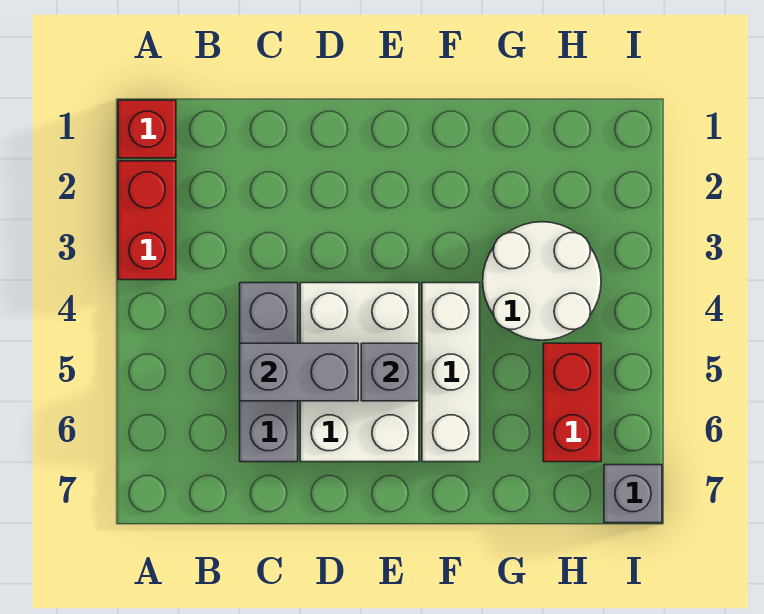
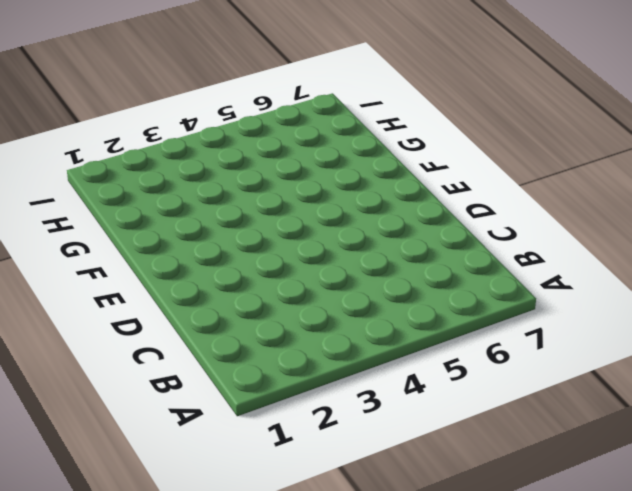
none -> red 1x1 brick [118,100,176,158]
none -> red 1x2 brick [118,161,176,280]

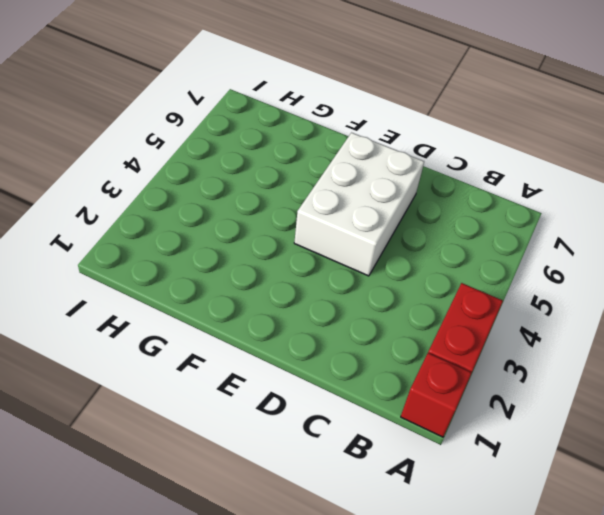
none -> grey 1x3 brick [240,283,298,462]
none -> white 1x3 brick [422,283,480,462]

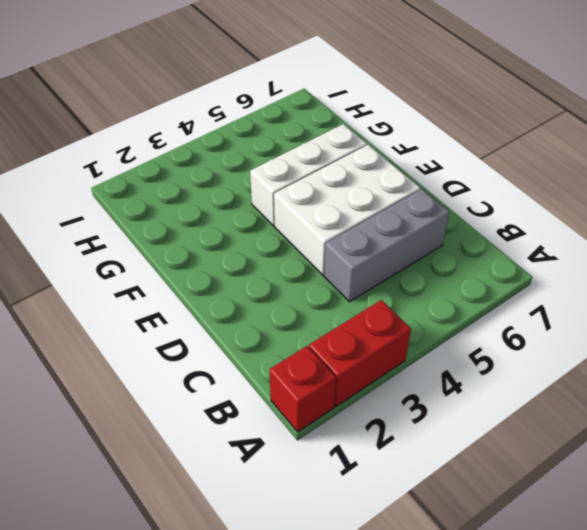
none -> white 2x2 round brick [483,222,601,340]
none -> red 1x2 brick [543,343,601,462]

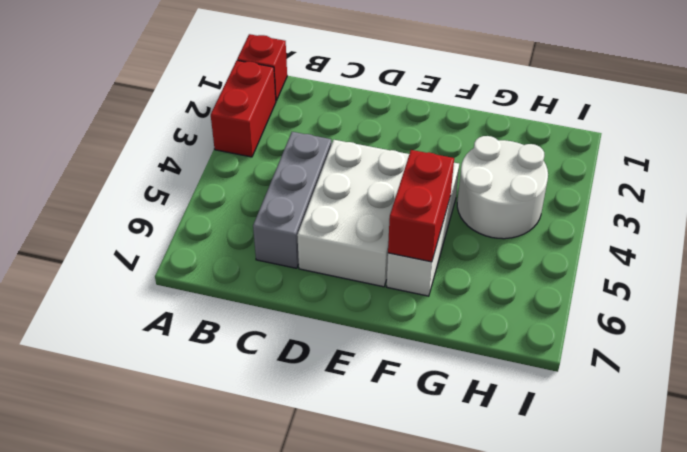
red 1x2 brick [388,150,454,262] -> red 1x2 brick moved to [543,343,601,462]
none -> grey 1x1 brick [604,465,662,523]
none -> grey 1x2 brick [240,343,358,401]

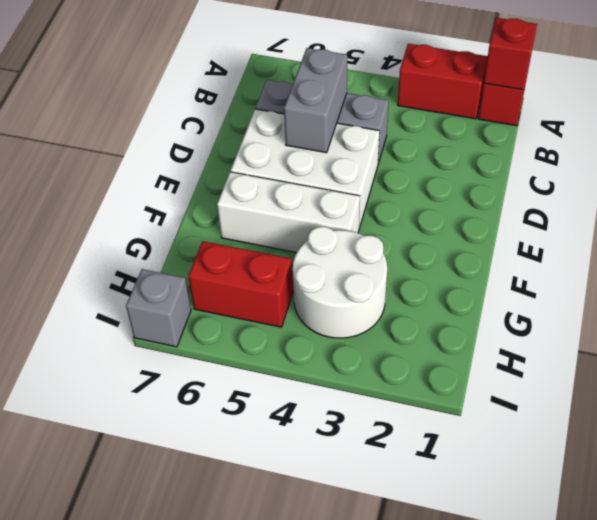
red 1x1 brick [484,18,537,90] -> none
none -> grey 1x1 brick [361,343,419,401]

